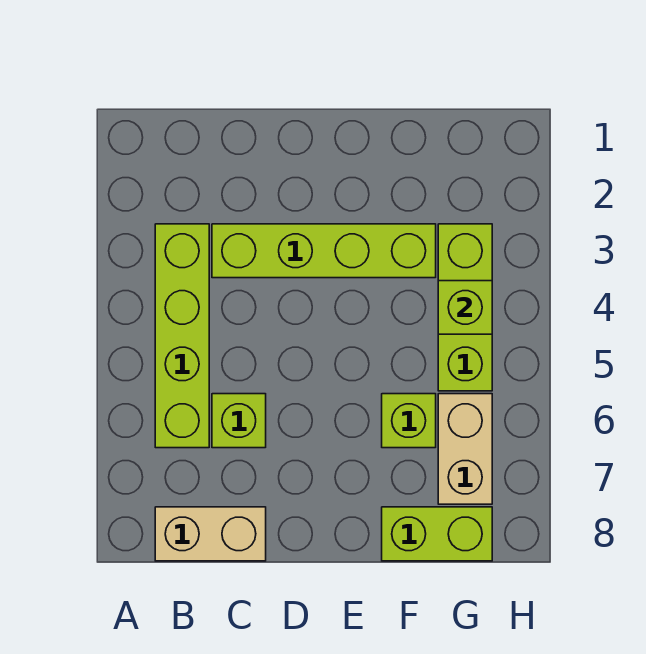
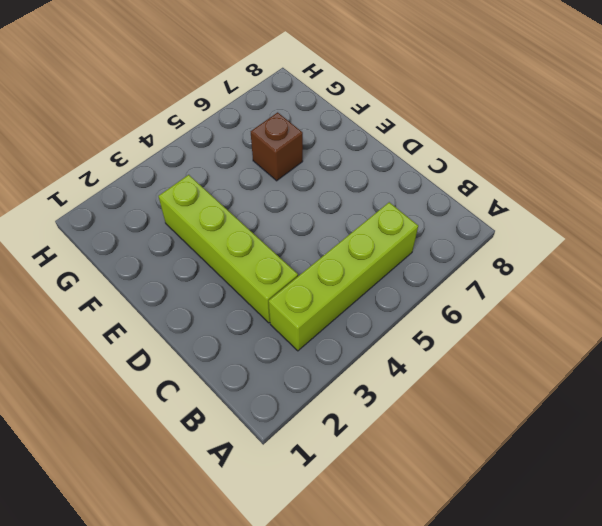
brown 1x1 brick [251,112,303,181] -> lime 1x1 brick [382,394,436,448]
none -> tan 1x2 brick [155,507,266,561]
none -> lime 1x1 brick [212,394,266,448]

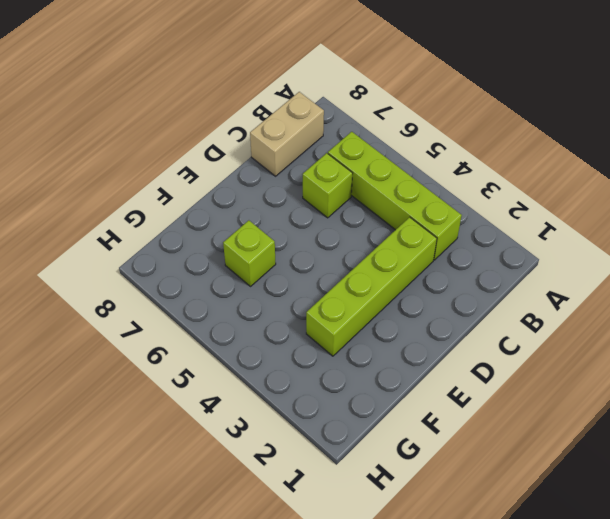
none -> lime 1x2 brick [382,507,492,561]
none -> lime 1x3 brick [438,224,492,391]

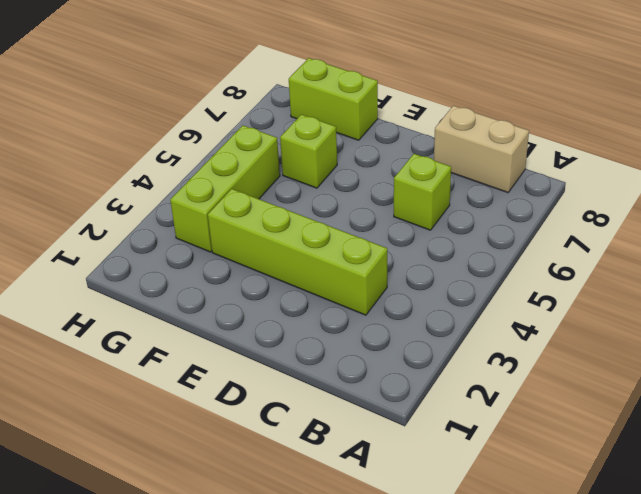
none -> lime 1x4 brick [155,224,209,448]
none -> tan 1x2 brick [438,394,492,504]

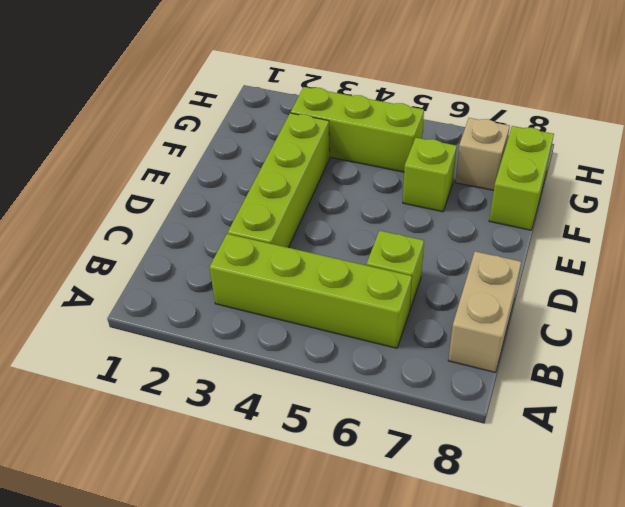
tan 1x1 brick [455,118,510,190] -> tan 1x2 brick [438,394,492,504]
none -> lime 1x1 brick [438,281,492,334]

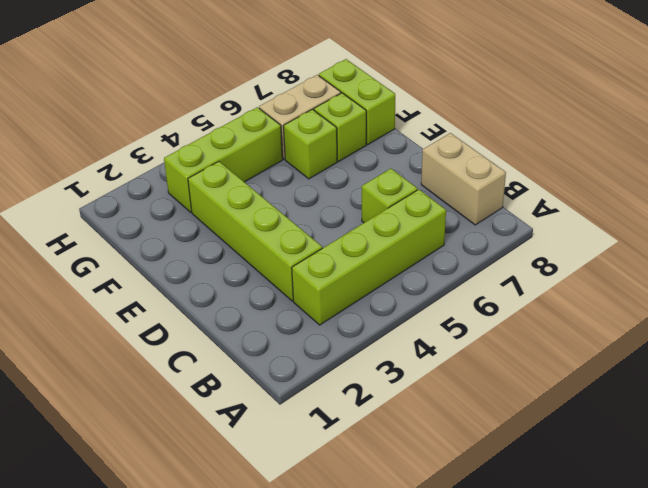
lime 1x1 brick [314,93,366,161] -> lime 1x1 brick moved to [438,281,492,334]

